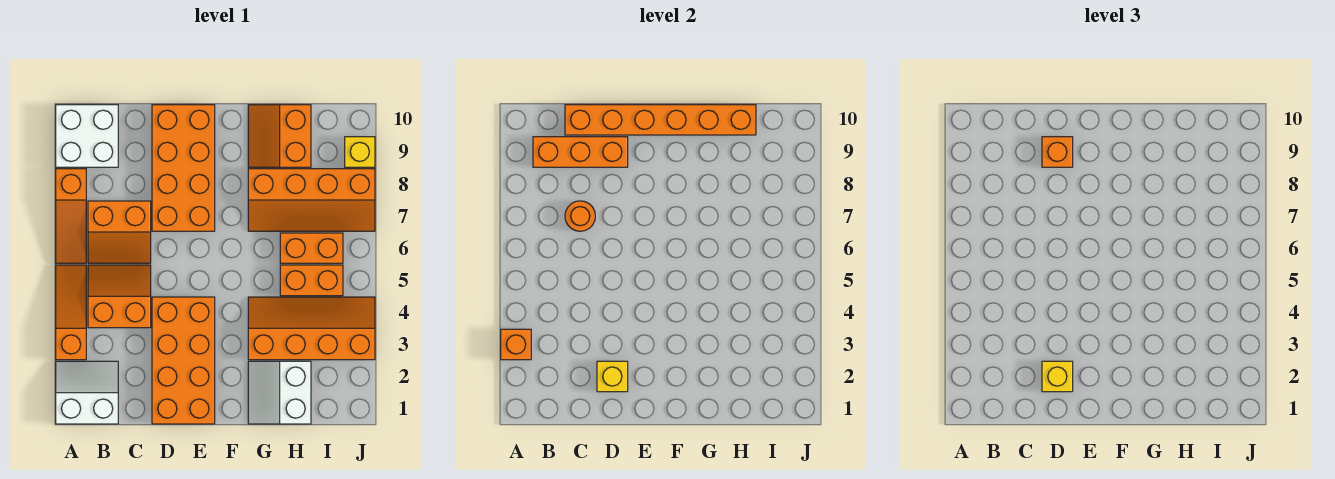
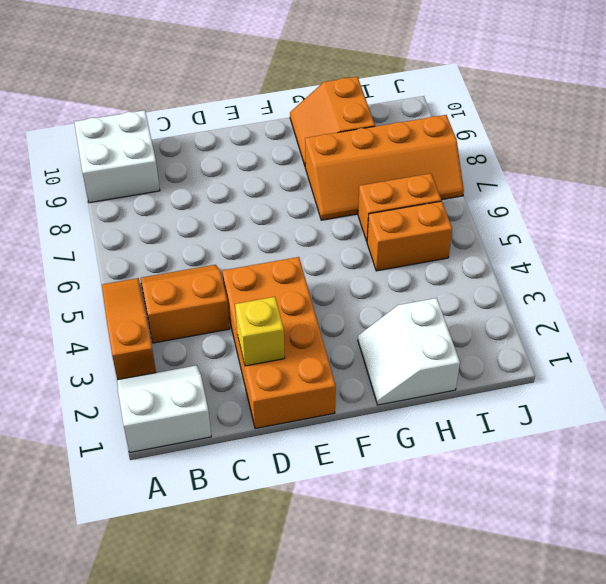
none -> orange 1x3 slope [56,169,86,263]
none -> orange 2x2 slope [88,201,151,263]
none -> orange 2x4 brick [152,105,215,231]

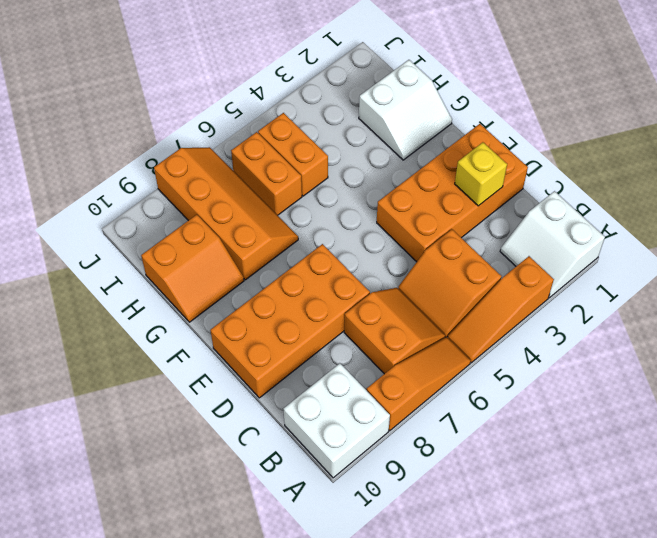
none -> orange 2x4 slope [248,297,375,360]
none -> yellow 1x1 brick [345,137,375,167]
none -> orange 1x1 brick [501,329,531,360]

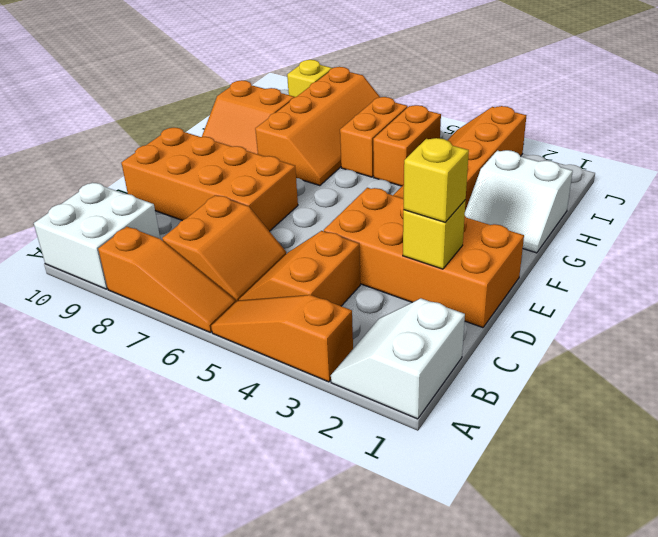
none -> orange 1x1 brick [501,329,531,360]
none -> orange 1x3 brick [533,137,628,167]
none -> orange 1x1 round brick [565,201,595,231]

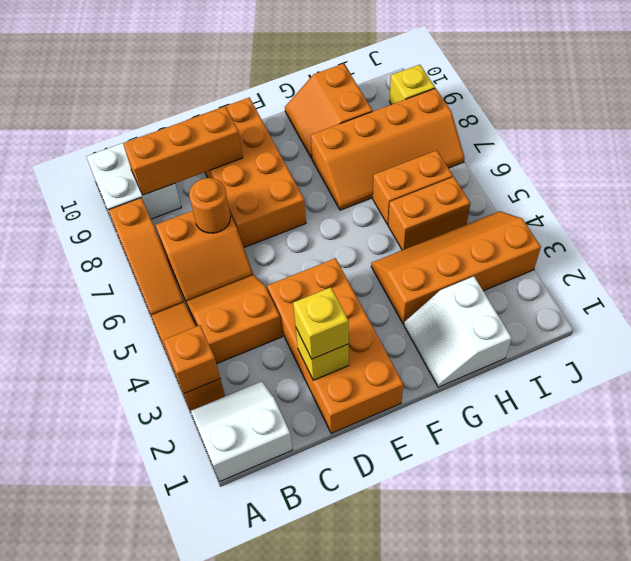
none -> orange 1x6 brick [565,105,756,135]
none -> orange 1x1 brick [1042,137,1073,167]

